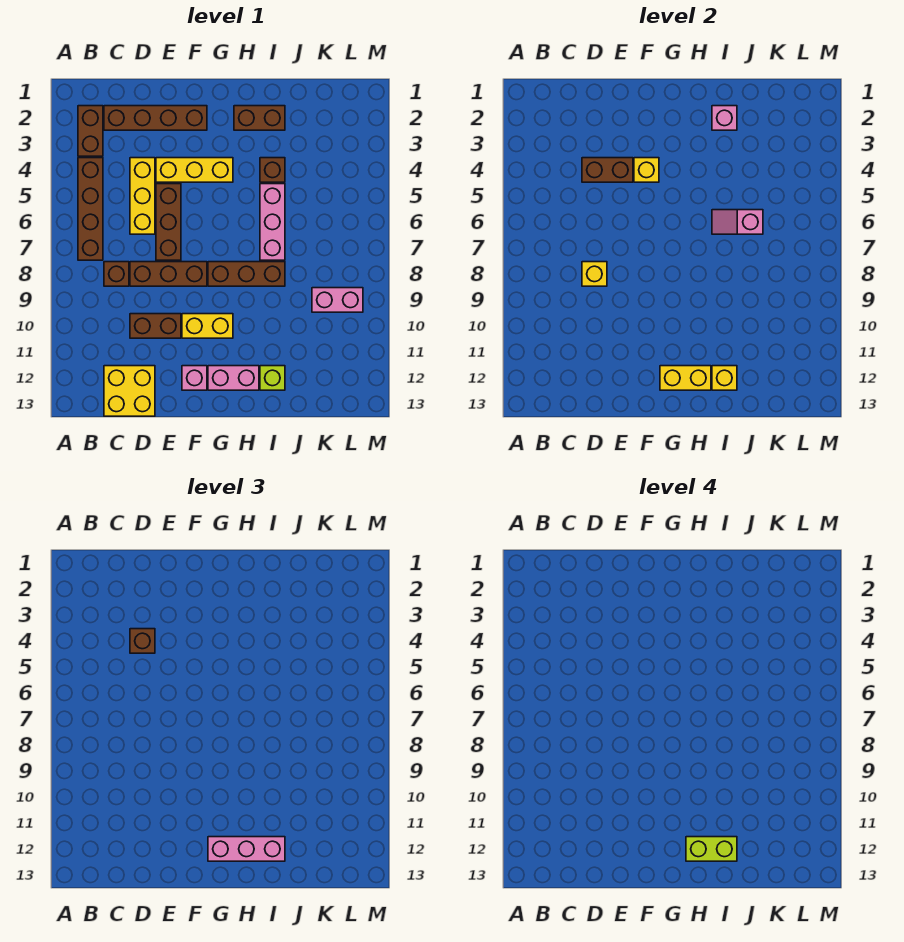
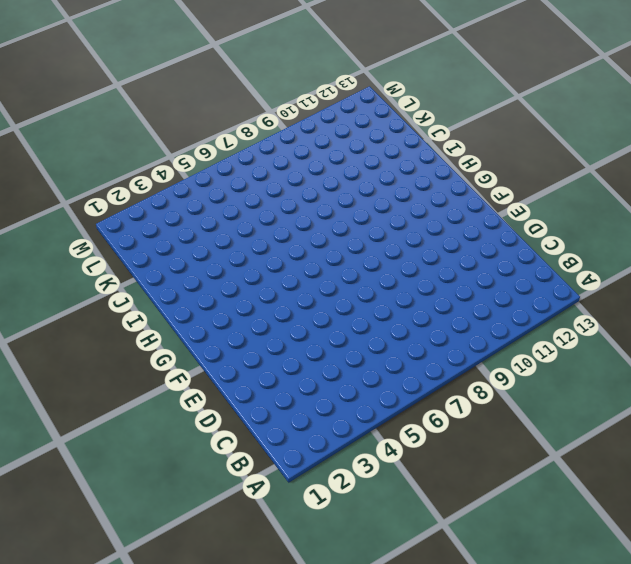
none -> brown 1x2 brick [78,106,103,156]
none -> brown 1x4 brick [78,158,103,260]
none -> brown 1x4 brick [104,106,207,130]

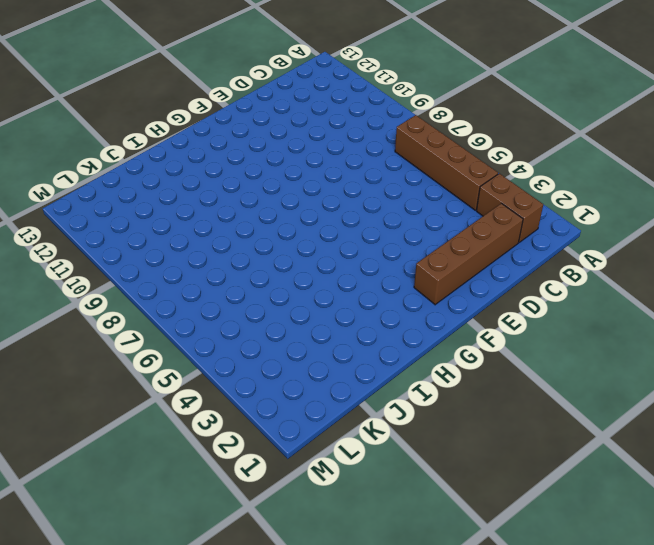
none -> brown 1x1 brick [104,262,129,286]
none -> yellow 2x2 brick [104,366,155,416]
none -> yellow 1x3 brick [130,158,155,234]

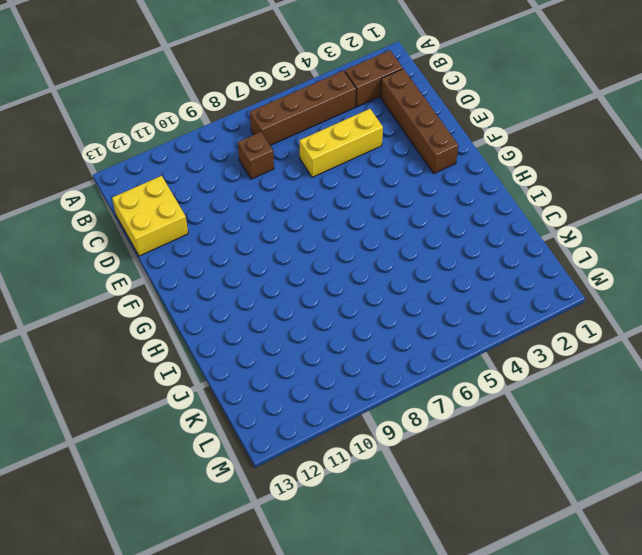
none -> brown 1x3 brick [130,262,207,286]
none -> brown 1x2 brick [130,314,181,338]
none -> yellow 1x3 brick [156,158,233,182]

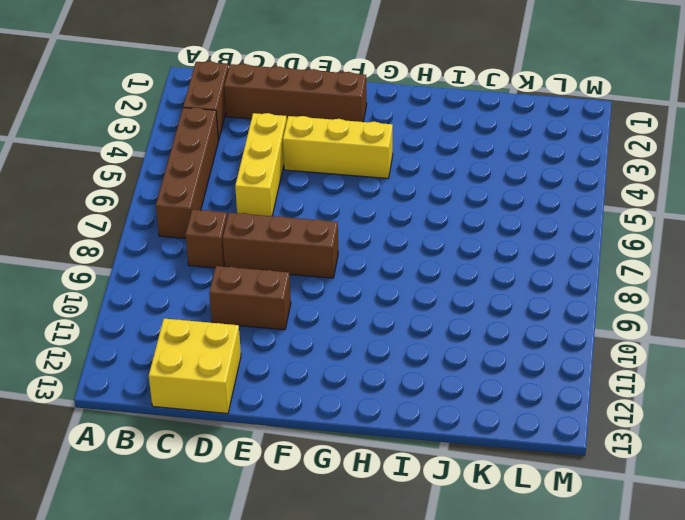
none -> brown 1x3 brick [156,184,181,260]
none -> yellow 1x2 brick [182,314,233,338]
none -> pink 1x1 brick [182,366,207,390]

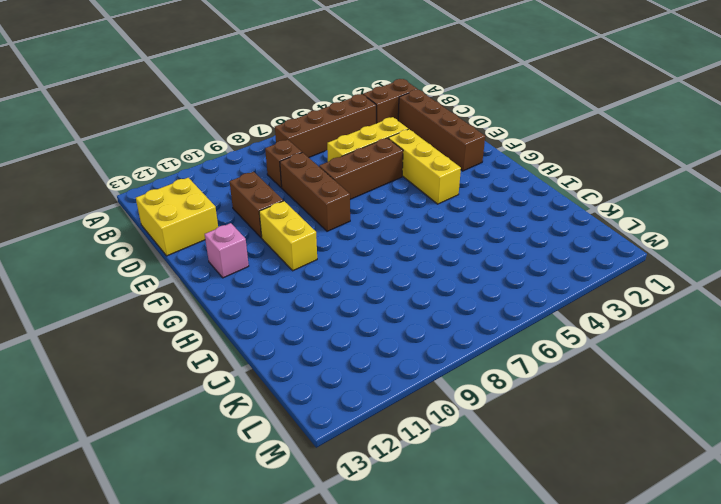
none -> brown 1x3 brick [208,262,285,286]
none -> pink 1x2 brick [208,366,259,390]
none -> brown 1x2 brick [234,106,285,130]

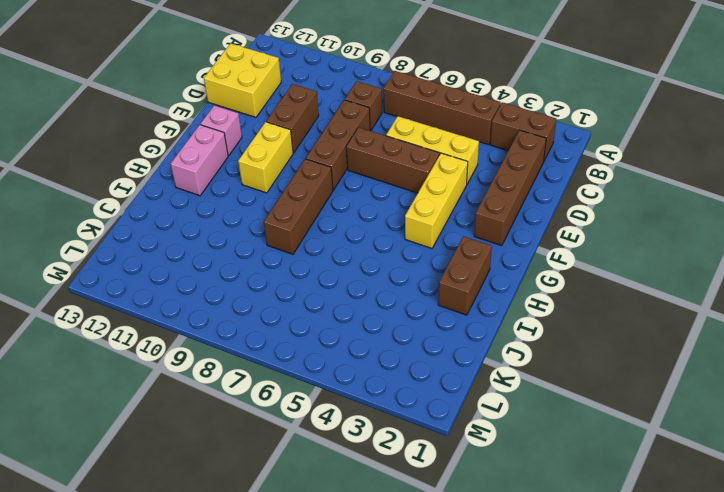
none -> brown 1x1 brick [260,158,285,182]
none -> pink 1x3 brick [260,184,285,260]
none -> lime 1x1 brick [260,366,285,390]

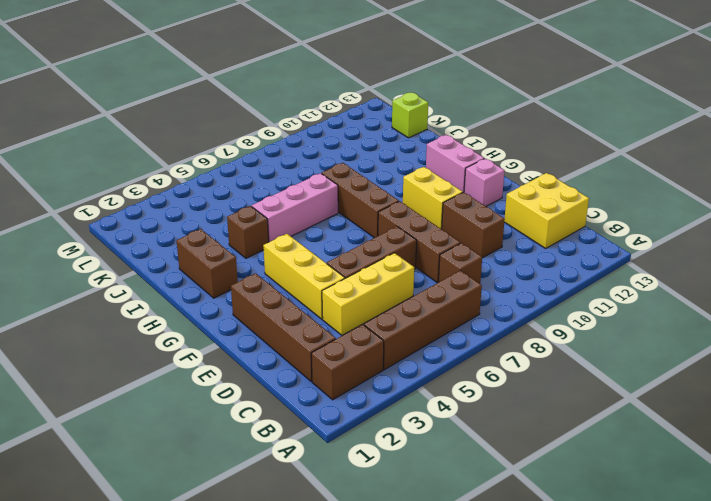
lime 1x1 brick [392,92,428,138] -> lime 1x1 brick moved to [260,366,285,390]
none -> pink 1x2 brick [312,288,363,312]
none -> brown 1x2 brick [582,158,633,182]
none -> yellow 1x1 brick [582,262,607,286]

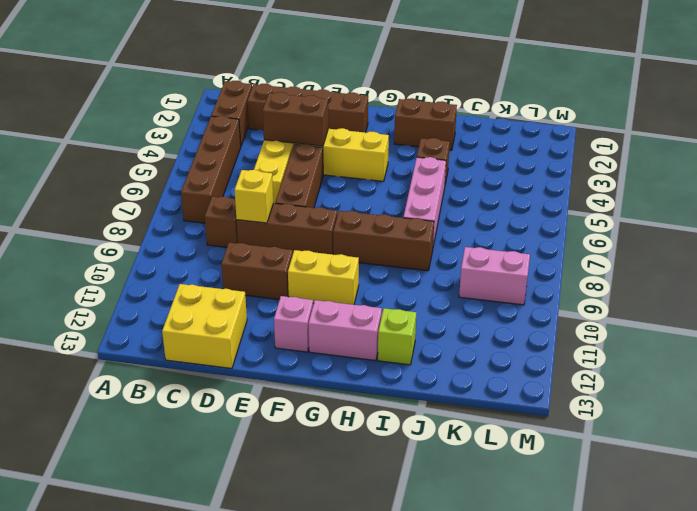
none -> yellow 1x1 brick [634,158,659,182]
none -> yellow 1x2 brick [660,366,711,390]
none -> pink 1x1 brick [712,106,737,130]

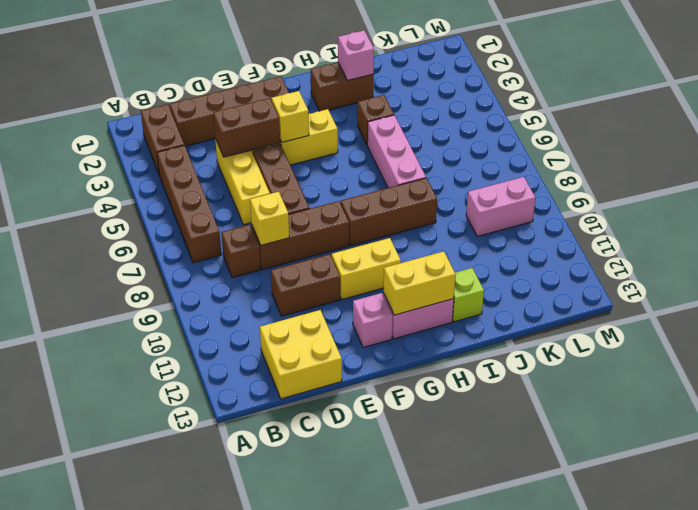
none -> pink 1x2 slope [712,210,763,234]
none -> yellow 1x1 brick [712,366,737,390]
none -> brown 1x1 brick [130,629,155,653]

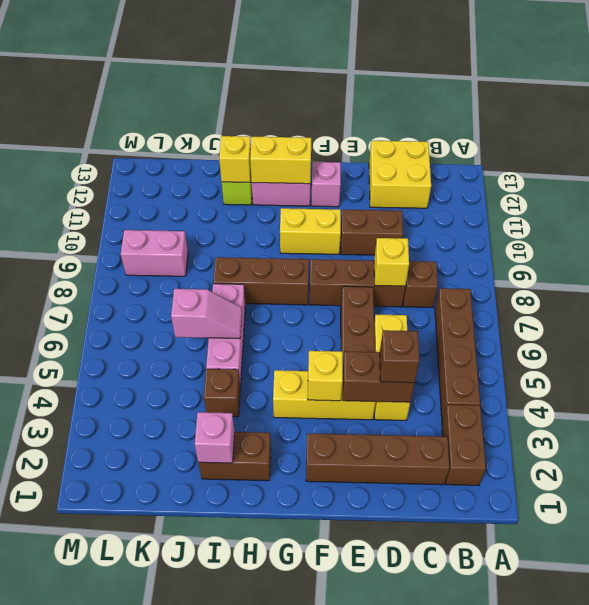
none -> pink 1x3 brick [208,837,285,861]
none -> lime 1x2 brick [686,837,737,861]

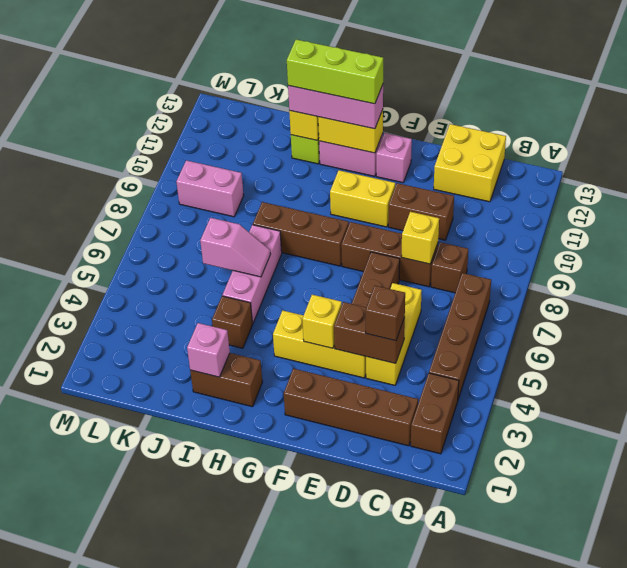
lime 1x3 brick [287,40,383,104] -> lime 1x2 brick [686,837,737,861]

